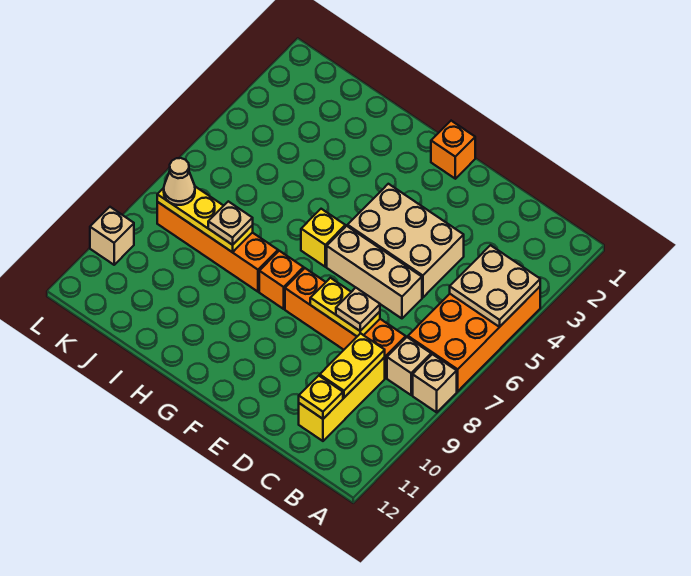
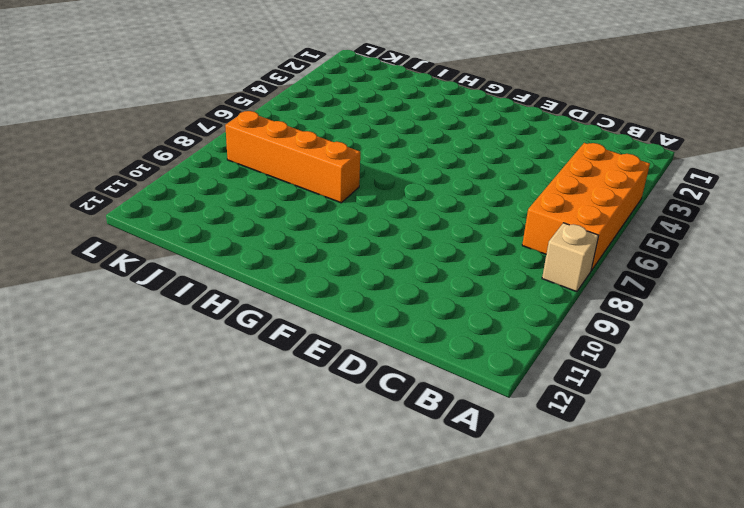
none -> tan 1x1 brick [387,337,431,395]
none -> orange 1x4 brick [285,268,406,378]
none -> yellow 1x3 brick [299,357,385,441]

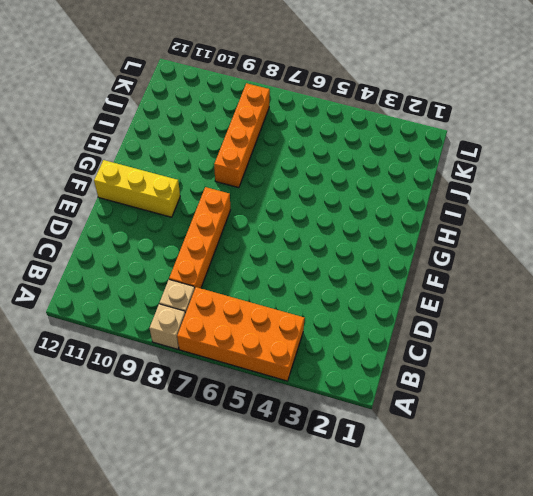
yellow 1x3 brick [94,160,180,217] -> yellow 1x3 brick moved to [299,357,385,441]
none -> tan 2x3 brick [348,184,464,297]
none -> tan 1x3 brick [327,226,422,318]
none -> orange 1x1 brick [431,121,475,179]

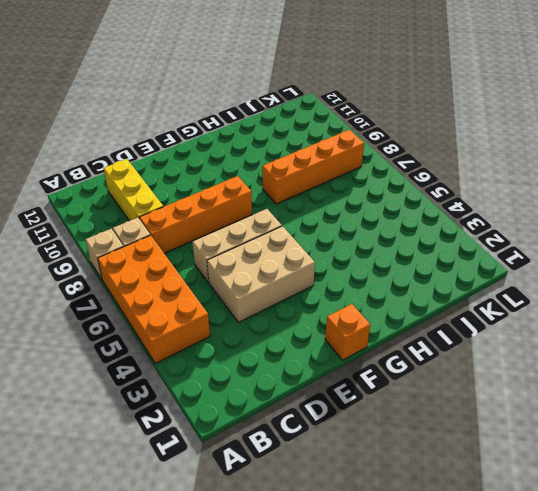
none -> yellow 1x1 brick [301,209,345,267]
none -> orange 1x1 brick [259,251,304,309]
none -> tan 1x1 brick [90,207,134,265]

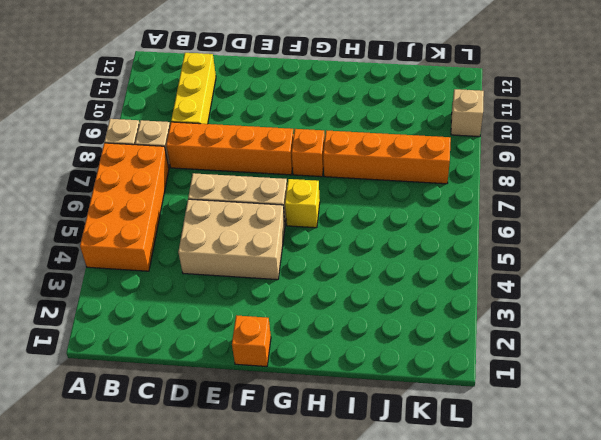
none -> tan 2x2 plate [450,245,540,327]
none -> yellow 1x2 plate [320,333,385,398]
none -> yellow 1x1 plate [299,376,343,419]

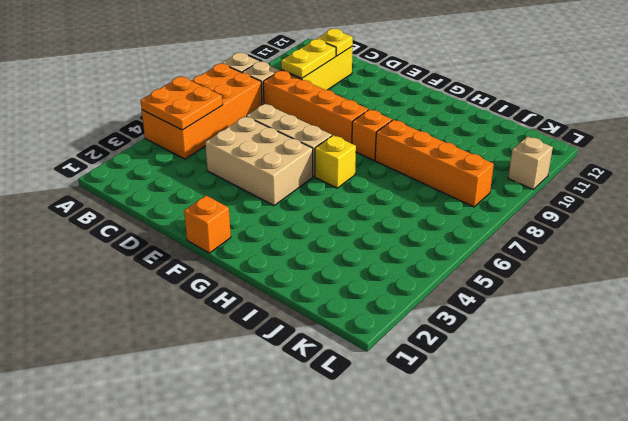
orange 2x2 plate [140,77,223,130] -> tan 2x2 plate [450,245,540,327]
none -> yellow 1x2 plate [310,278,380,336]
none -> yellow 1x3 plate [157,187,253,252]
none -> tan 1x1 plate [336,288,380,331]

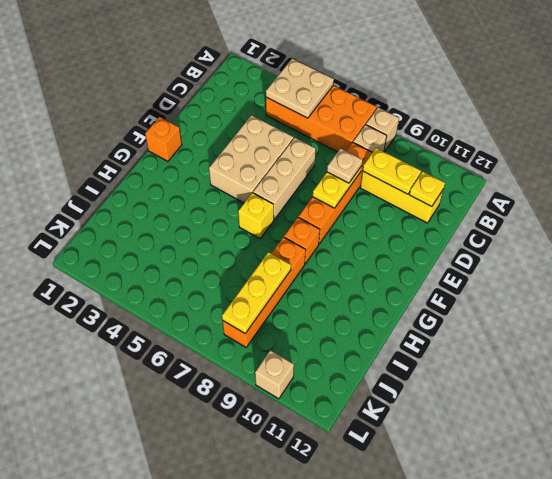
none -> tan 1x1 plate [208,201,253,245]
none -> tan 1x1 cone [164,158,195,205]

